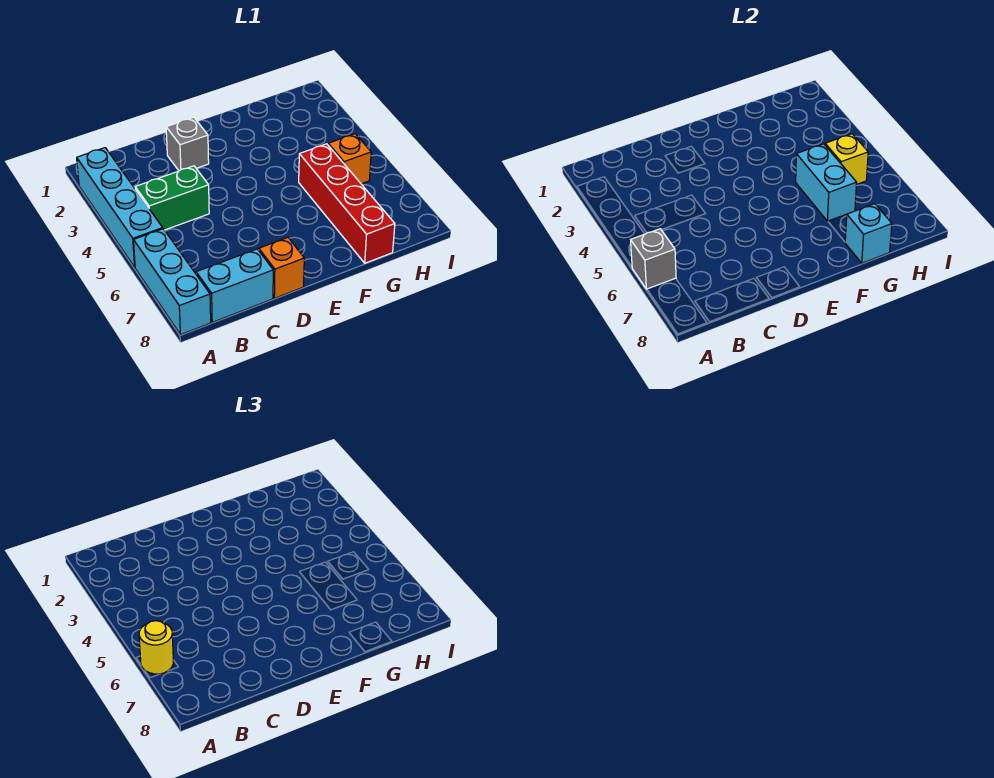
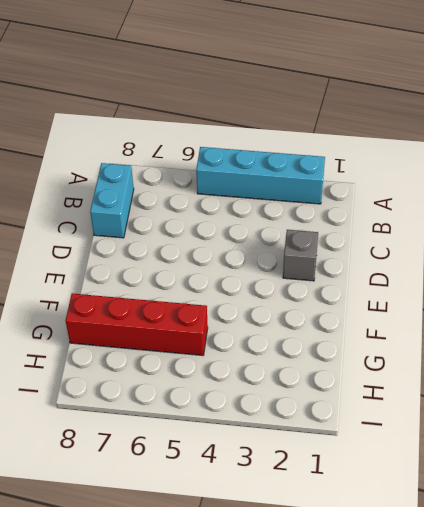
none -> cyan 1x3 brick [134,229,211,335]
none -> green 1x2 brick [135,166,209,230]
none -> orange 1x1 brick [259,238,304,298]

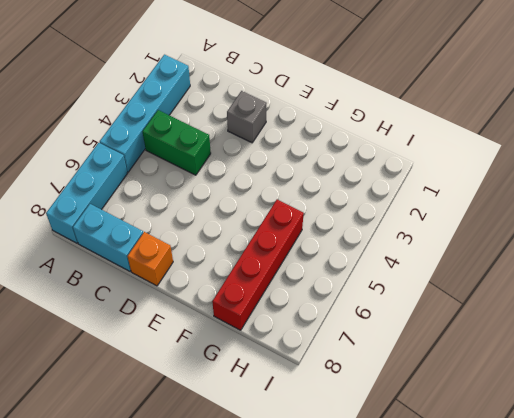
none -> orange 1x1 brick [328,134,371,184]
none -> grey 1x1 brick [631,229,676,289]
none -> cyan 1x2 brick [796,144,857,221]

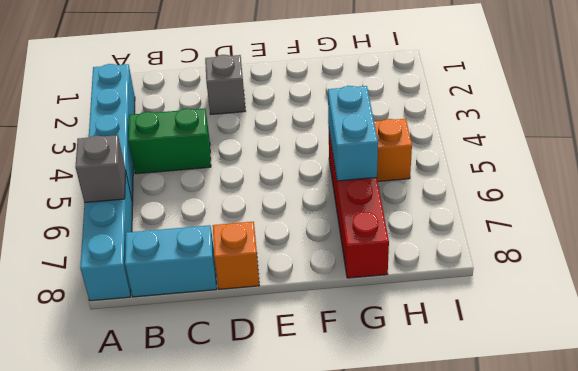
none -> cyan 1x1 brick [845,204,892,263]
none -> yellow 1x1 brick [825,134,868,184]
none -> yellow 1x1 round brick [139,621,173,674]

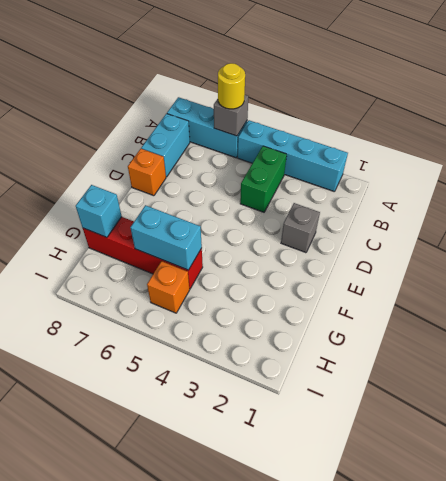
none -> yellow 1x1 brick [825,134,868,184]

